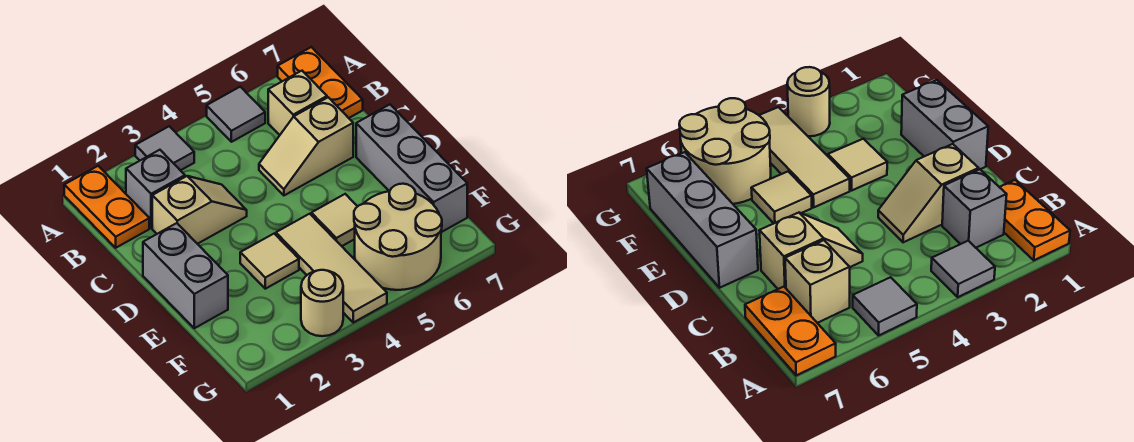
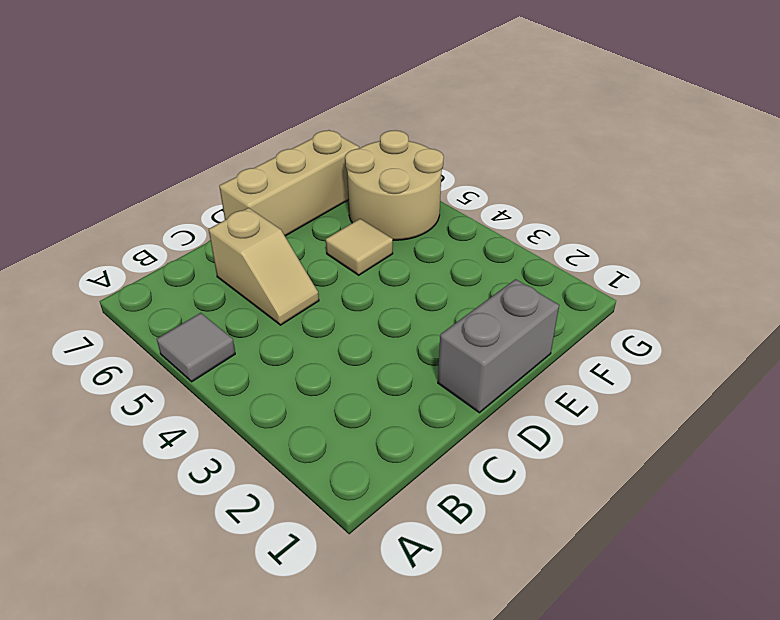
tan 1x3 brick [219,130,359,236] -> grey 1x3 brick [356,105,467,232]
none -> orange 1x2 plate [64,166,149,248]
none -> grey 1x1 tile [135,126,194,171]
none -> orange 1x2 plate [278,47,363,118]

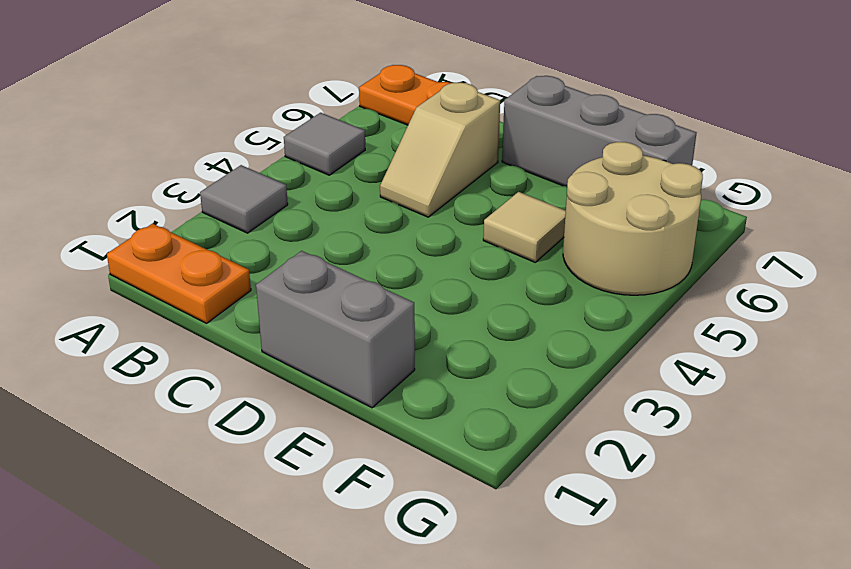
none -> grey 1x1 brick [126,150,185,228]
none -> tan 1x1 brick [268,71,327,135]
none -> tan 1x2 slope [152,176,247,244]

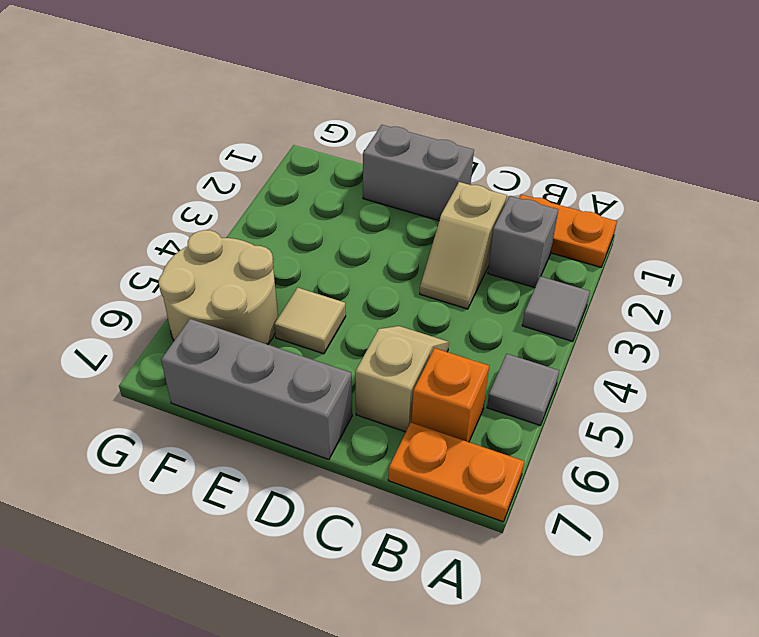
orange 1x1 brick [412,348,489,442] -> tan 1x1 brick [268,71,327,135]
none -> tan 1x1 tile [240,234,299,289]
none -> tan 1x3 tile [276,214,387,322]
none -> tan 1x1 round brick [301,270,343,336]

